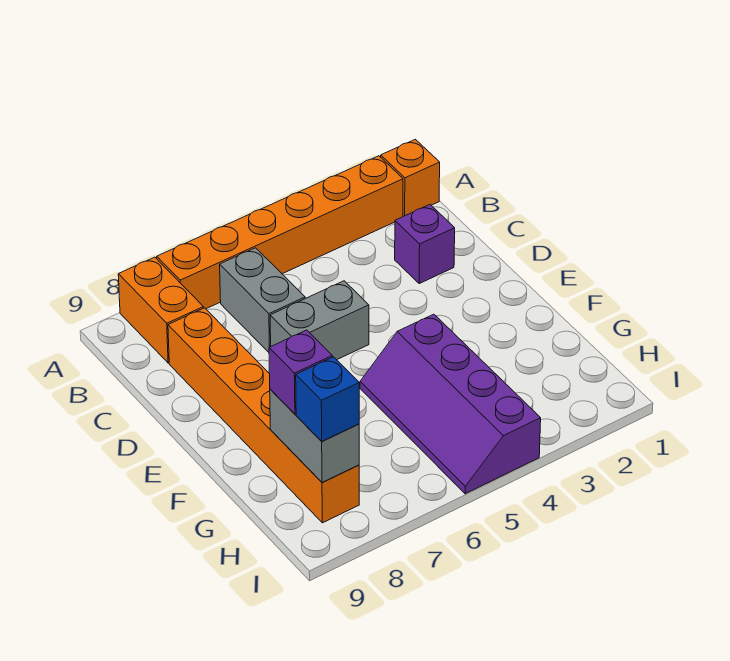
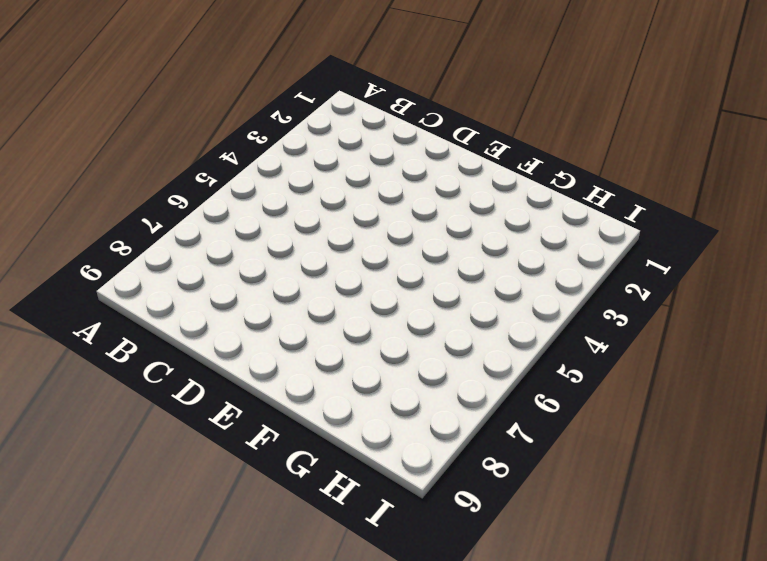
none -> orange 1x1 brick [381,139,440,216]
none -> orange 1x6 brick [157,156,403,309]

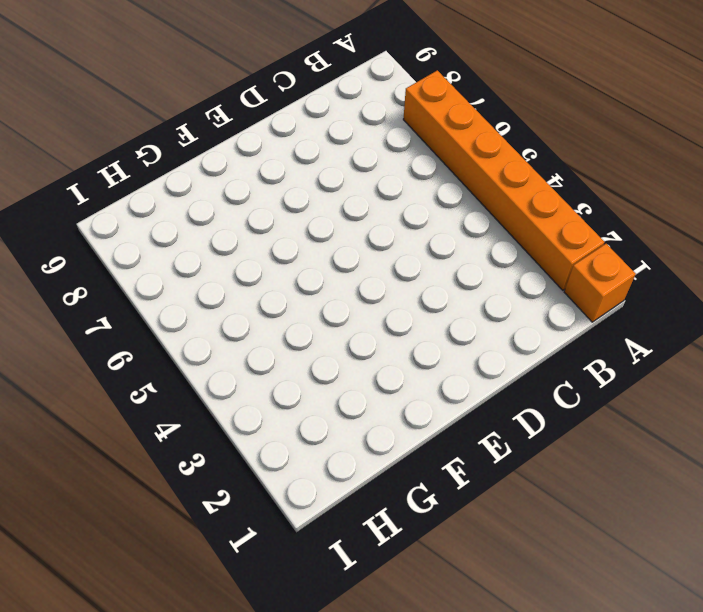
none -> orange 1x2 brick [118,257,203,363]
none -> grey 1x2 brick [220,248,305,352]

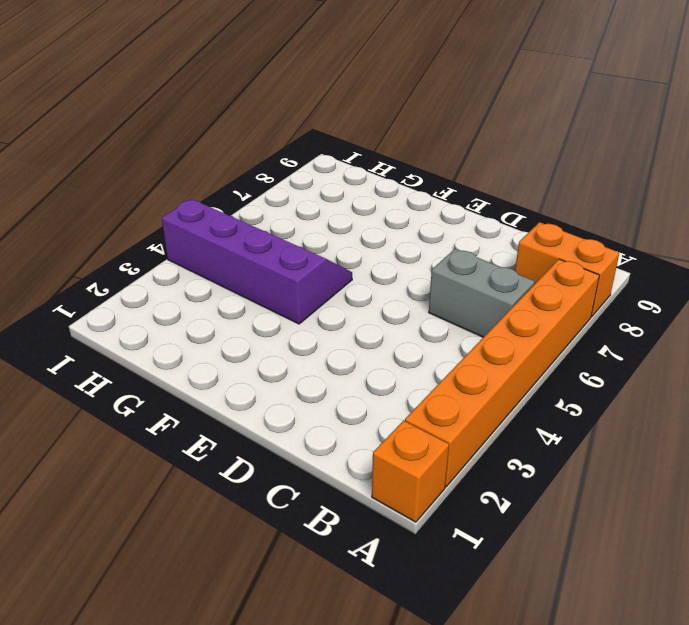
none -> purple 1x1 brick [395,205,455,284]
none -> orange 1x6 brick [168,308,359,523]

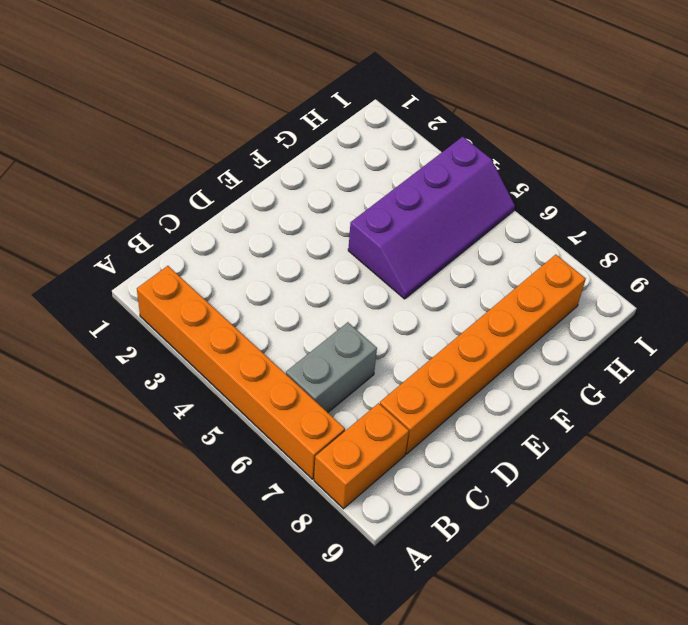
none -> orange 1x1 brick [381,139,440,216]
none -> purple 1x1 brick [395,205,455,284]

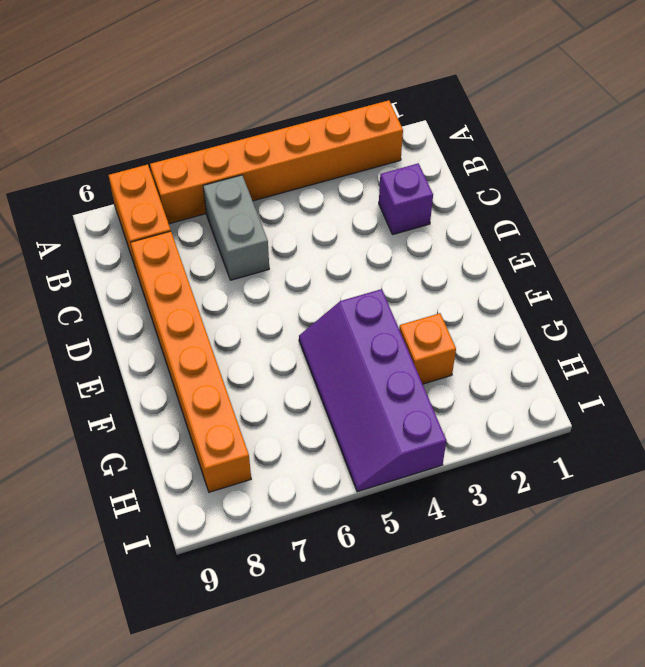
orange 1x1 brick [399,313,456,384] -> orange 1x1 brick moved to [381,139,440,216]
none -> grey 1x2 brick [270,281,369,360]
none -> grey 1x2 brick [270,389,359,482]

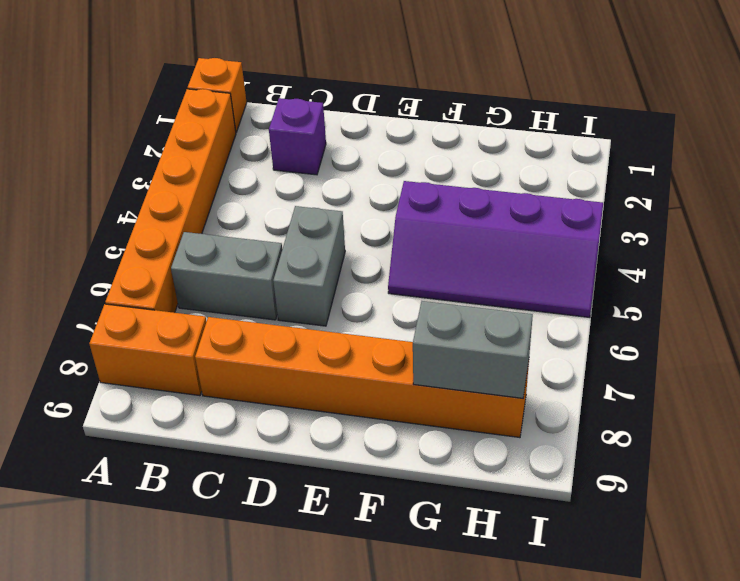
none -> purple 1x1 brick [269,330,332,414]
none -> blue 1x1 brick [296,357,359,441]

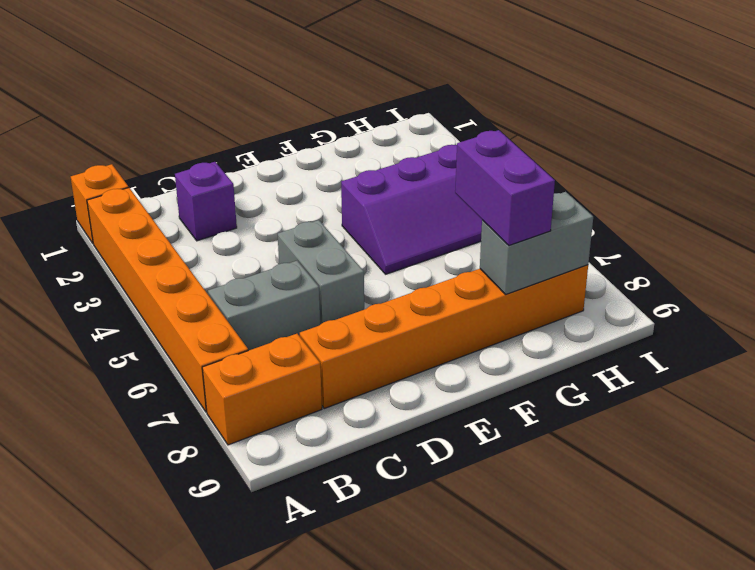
purple 1x2 brick [455,130,555,245] -> purple 1x1 brick [269,330,332,414]
none -> blue 1x1 brick [296,357,359,441]

